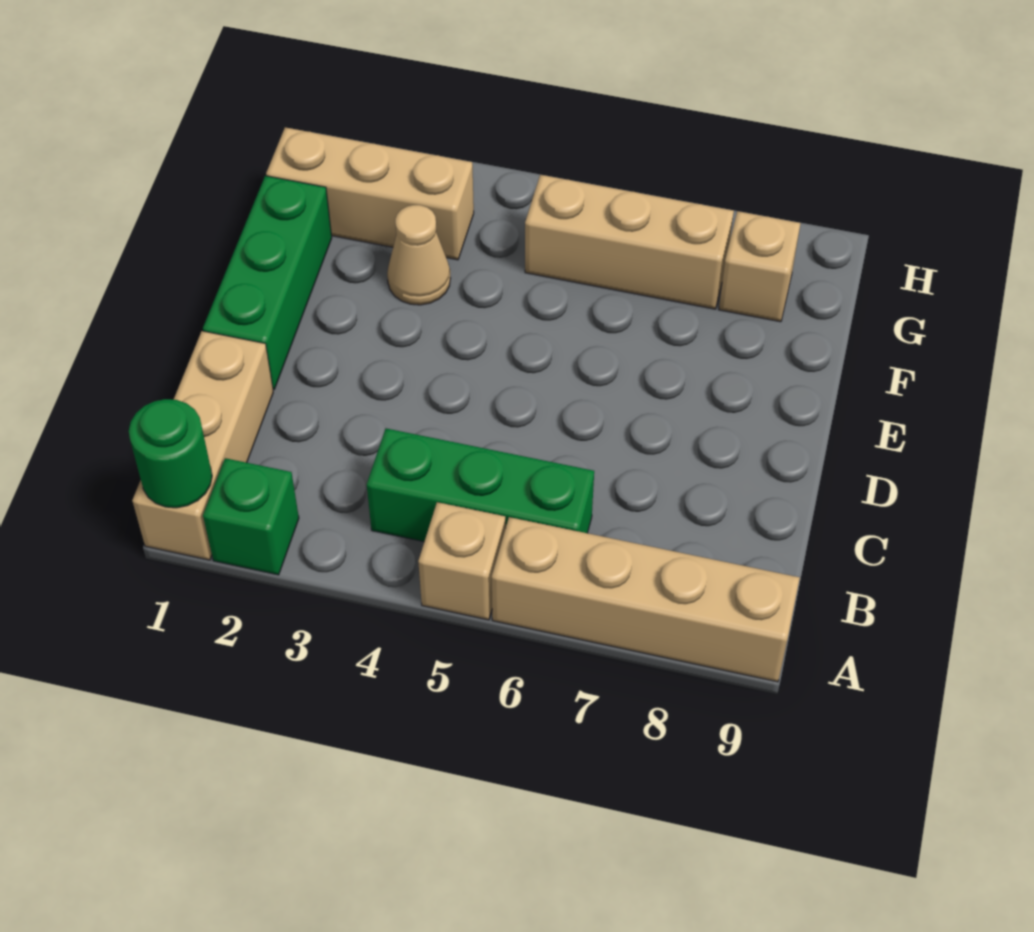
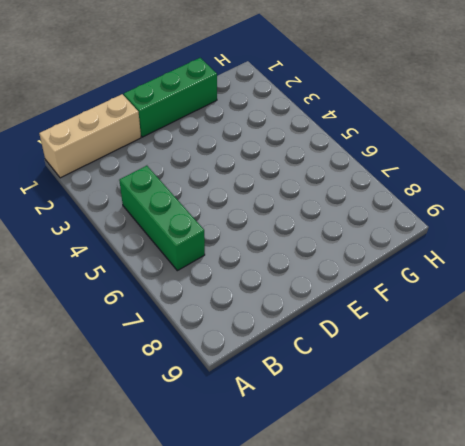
none -> green 1x1 brick [203,458,299,575]
none -> tan 1x1 brick [418,502,506,620]

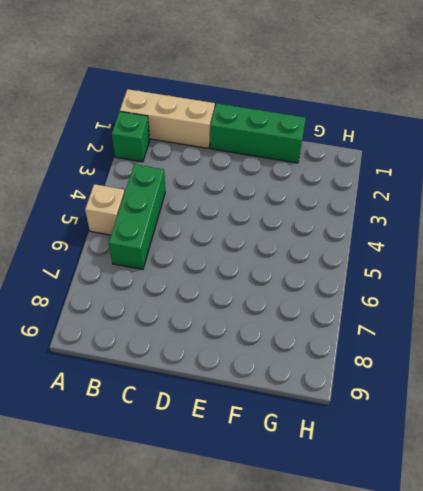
none -> tan 1x4 brick [492,517,800,682]
none -> tan 1x1 cone [387,205,451,305]

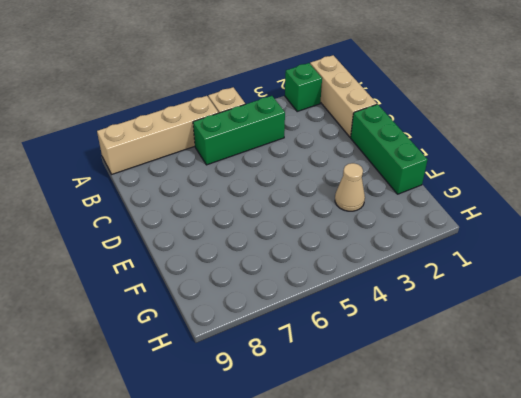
none -> tan 1x3 brick [266,127,474,260]
none -> tan 1x3 brick [525,175,734,309]

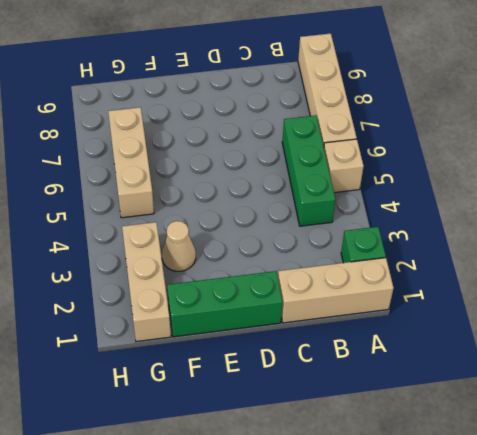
none -> tan 1x1 brick [719,211,801,322]
none -> green 1x1 round brick [129,399,212,508]

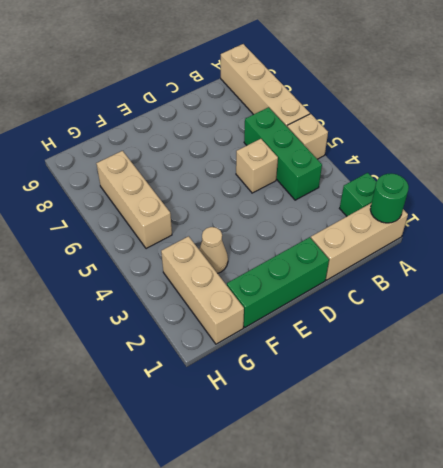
tan 1x1 brick [236,139,278,193] -> tan 1x1 brick moved to [719,211,801,322]

